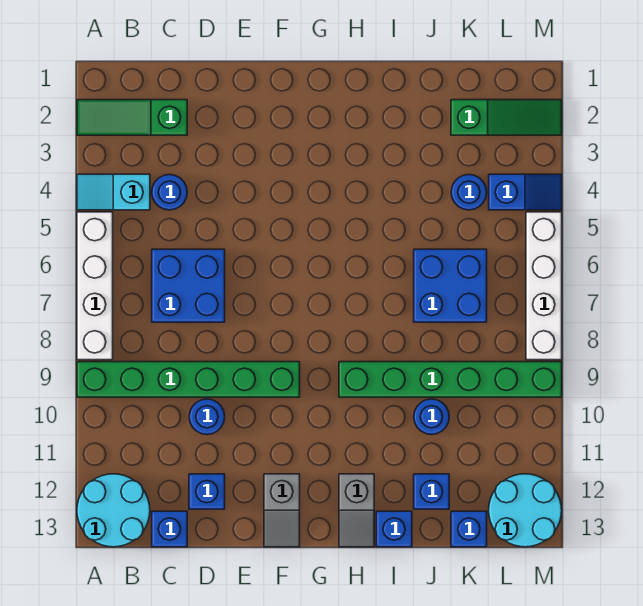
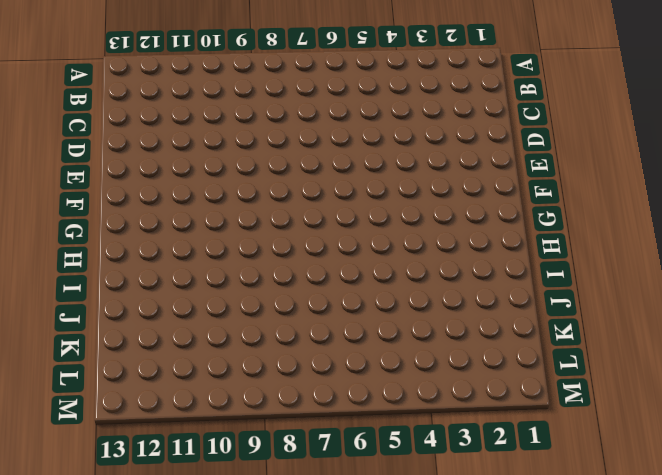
none -> green 1x3 slope [77,100,187,135]
none -> cyan 1x2 slope [77,174,150,210]
none -> white 1x4 brick [77,212,113,360]

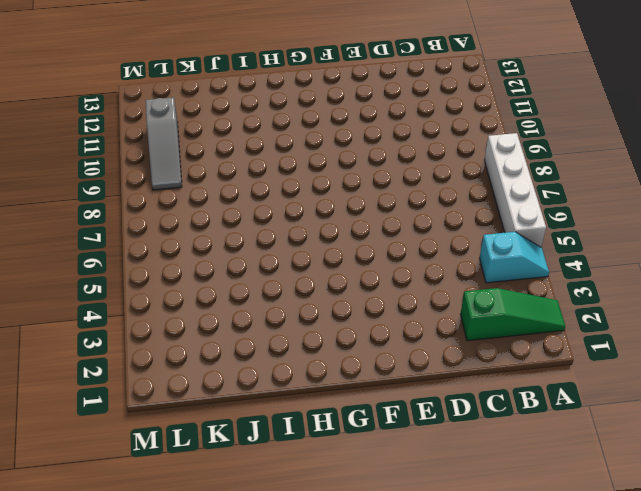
grey 1x3 slope [146,97,182,190] -> green 1x6 brick [339,362,562,397]
none -> green 1x6 brick [77,362,300,397]
none -> cyan 2x2 round brick [77,474,150,547]
none -> blue 1x1 round brick [152,174,187,210]

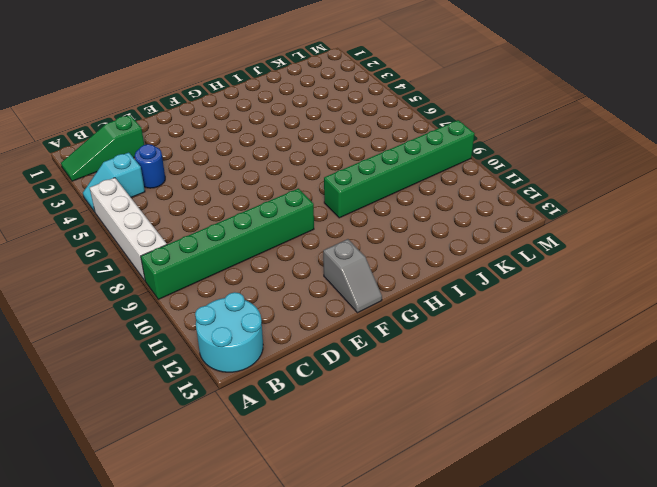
none -> blue 2x2 brick [152,249,225,322]
none -> blue 1x1 brick [152,511,187,547]
none -> blue 1x1 round brick [189,399,225,435]

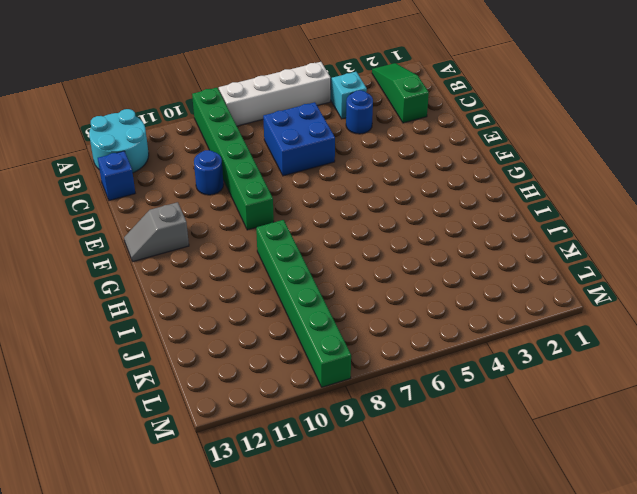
none -> blue 1x1 brick [189,474,225,509]
none -> grey 1x2 slope [339,474,374,547]
none -> blue 1x1 brick [376,511,412,547]

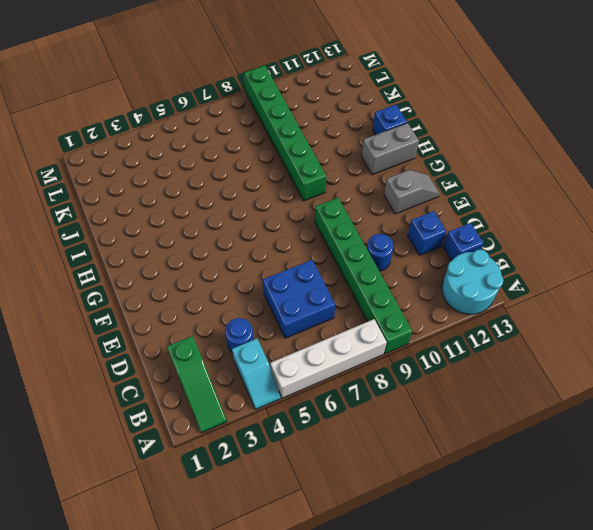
grey 1x2 brick [361,123,419,175] -> grey 1x2 slope [339,474,374,547]
none -> blue 2x2 brick [414,249,487,322]
none -> blue 1x1 round brick [414,399,449,435]
none -> blue 1x1 brick [414,474,449,509]

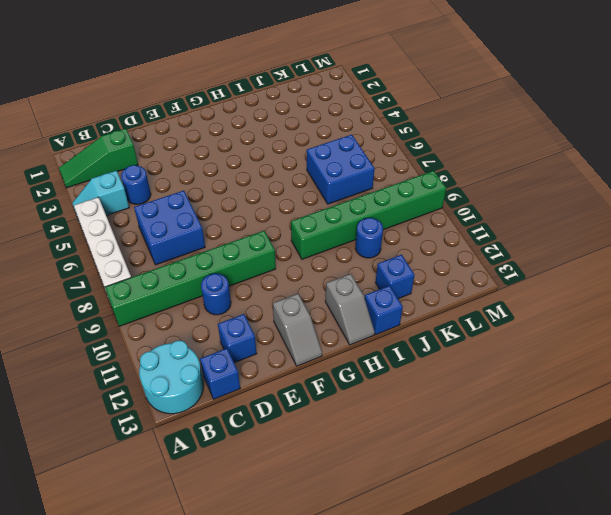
none -> green 1x3 slope [451,100,562,135]
none -> blue 1x1 round brick [451,175,487,210]
none -> blue 1x1 brick [451,511,487,547]

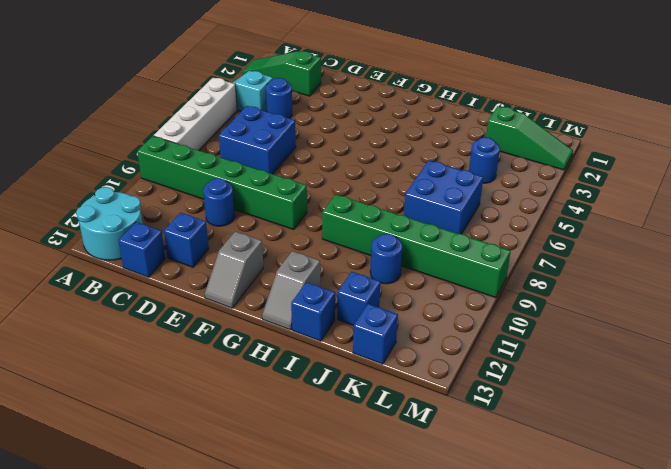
none -> blue 1x2 slope [489,174,562,210]
none -> cyan 2x2 round brick [489,474,562,547]
none -> white 1x4 brick [526,212,562,360]

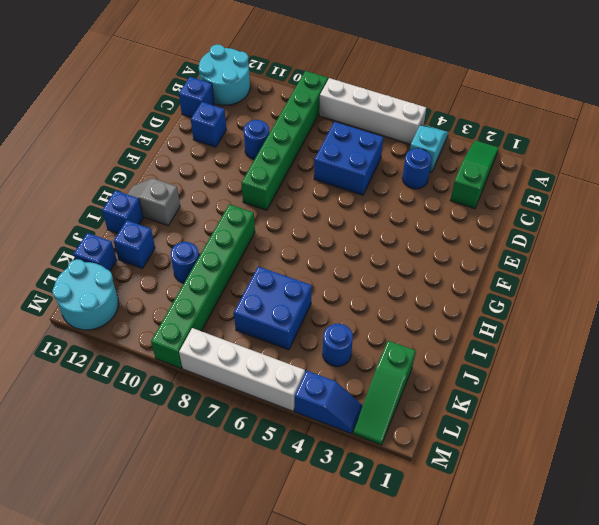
blue 1x2 slope [295,371,363,434] -> blue 1x2 slope turned to [489,174,562,210]
none -> grey 1x2 slope [264,474,300,547]

